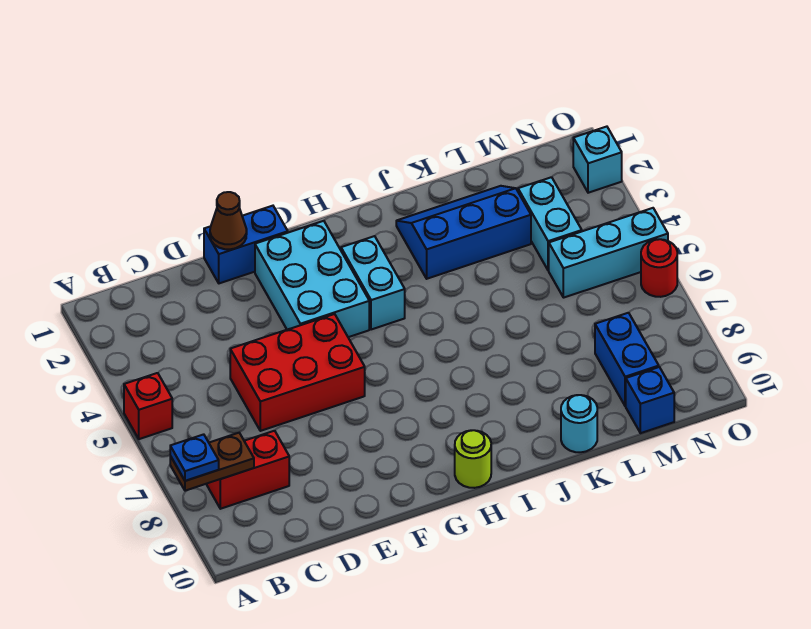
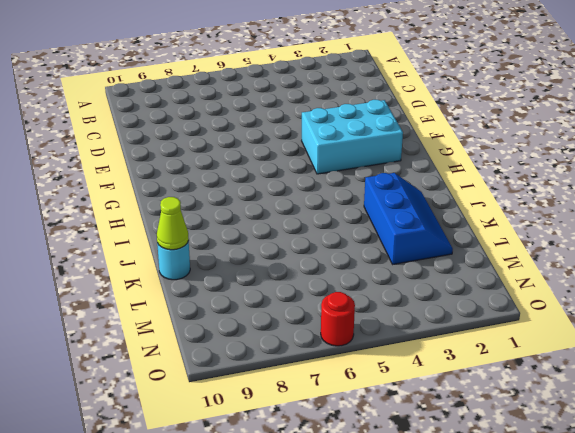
lime 1x1 cone [157,197,189,250] -> none
none -> red 1x1 brick [124,373,172,439]
none -> red 1x2 brick [206,431,289,509]
none -> red 2x3 brick [230,314,365,431]

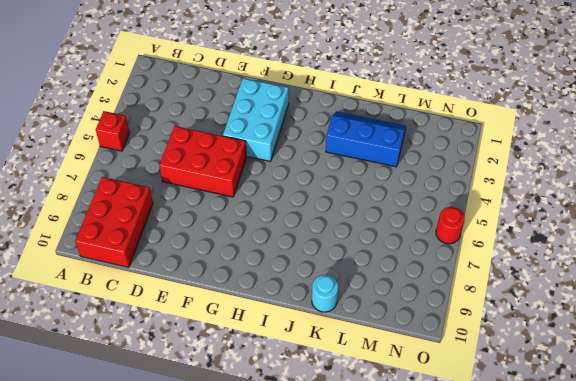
red 2x3 brick [75,177,153,267] -> red 1x2 brick [206,431,289,509]
none -> blue 1x2 brick [204,206,288,283]
none -> cyan 1x2 brick [341,236,405,330]
none -> lime 1x1 round brick [455,430,491,488]

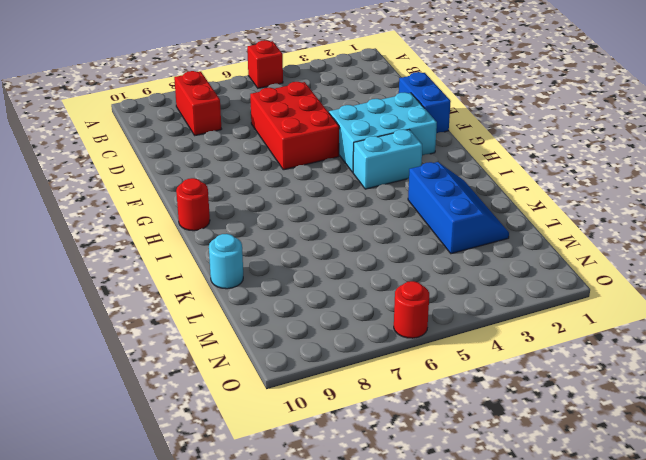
red 1x1 round brick [176,178,210,231] -> lime 1x1 round brick [455,430,491,488]
none -> cyan 1x2 brick [518,177,582,271]
none -> cyan 1x3 brick [549,208,668,298]
none -> blue 1x2 brick [595,313,659,406]

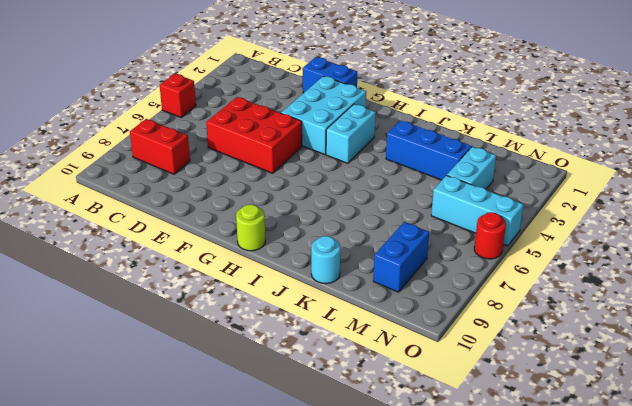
none -> blue 1x1 brick [626,367,674,433]
none -> cyan 1x1 brick [573,127,622,193]
none -> brown 1x2 plate [170,433,254,491]

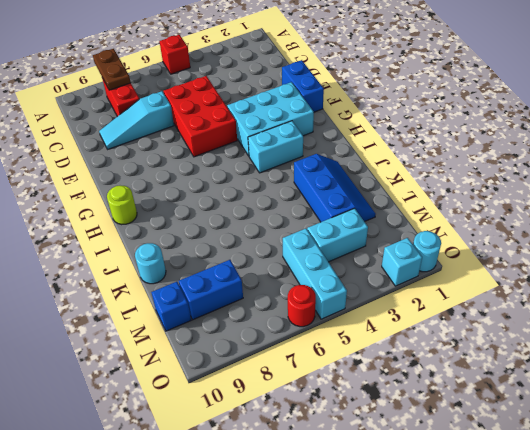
cyan 1x3 slope [99,91,174,149] -> none
cyan 1x1 round brick [413,231,441,272] -> none
none -> brown 1x1 cone [210,192,247,249]
none -> blue 1x1 plate [170,434,219,481]

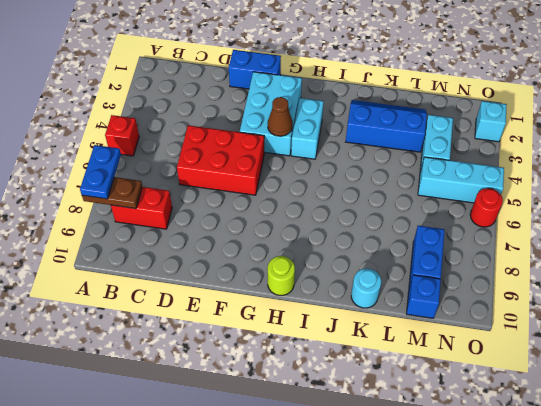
blue 1x2 plate [80,145,121,199] -> blue 1x1 plate [170,434,219,481]
brown 1x1 cone [268,97,293,136] -> brown 1x1 cone moved to [210,192,247,249]

